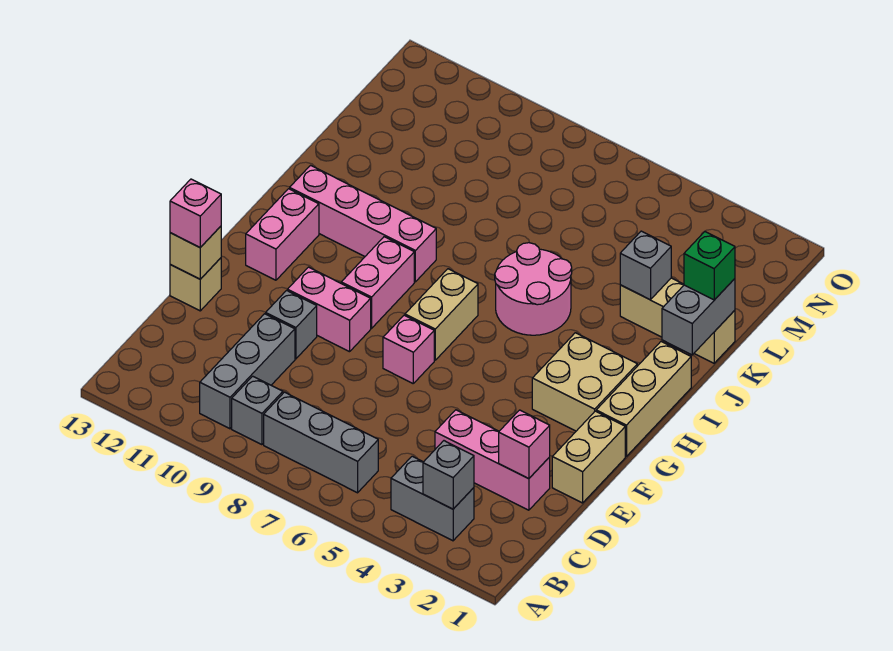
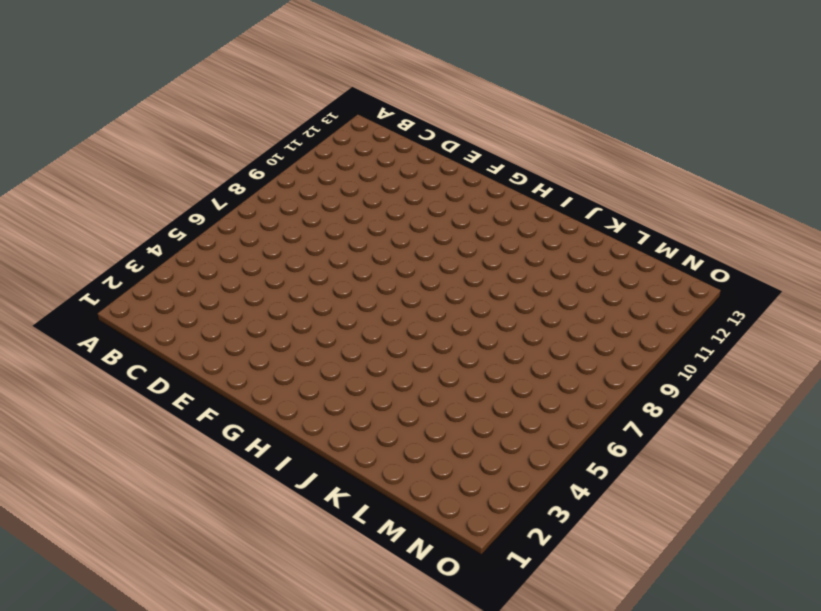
none -> grey 1x2 brick [391,456,474,541]
none -> grey 1x3 brick [264,392,378,493]
none -> grey 1x1 brick [232,376,283,445]

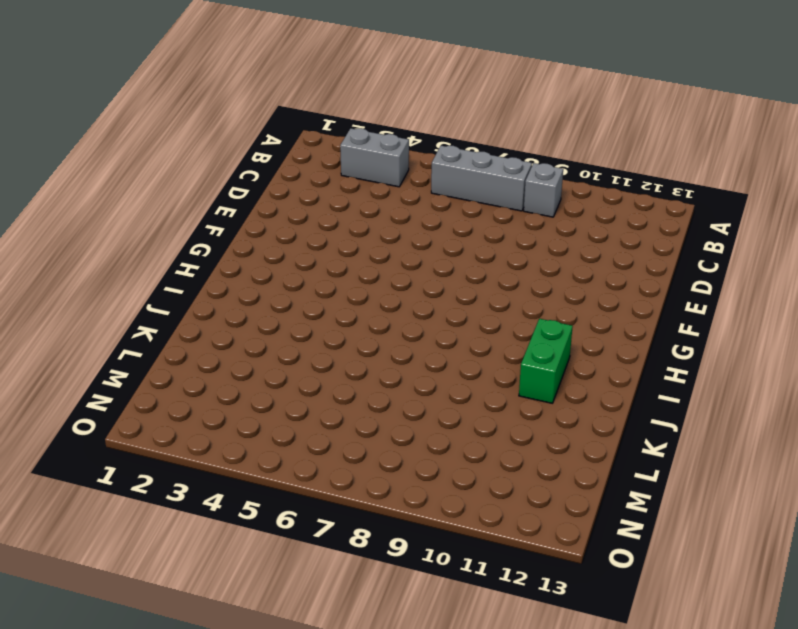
green 1x2 brick [519,319,573,403] -> pink 1x4 brick [290,165,436,282]
none -> grey 1x3 brick [200,314,295,429]
none -> pink 1x3 brick [435,410,550,510]
none -> tan 1x2 brick [552,411,625,503]

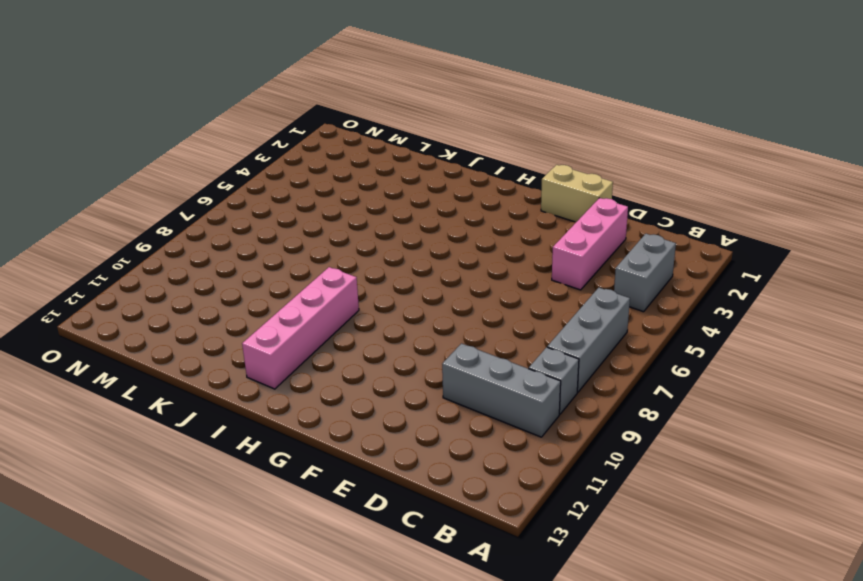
none -> grey 1x1 brick [266,290,317,359]
none -> tan 1x1 brick [170,258,221,311]
none -> pink 1x1 brick [383,315,434,383]

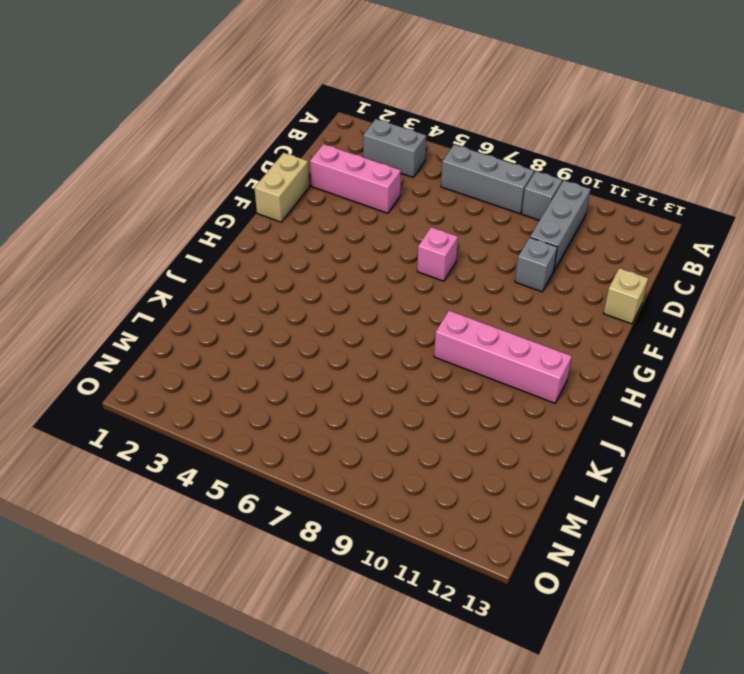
none -> pink 1x2 brick [288,267,371,352]
none -> tan 1x3 brick [596,342,691,456]
none -> tan 2x2 brick [532,333,637,431]

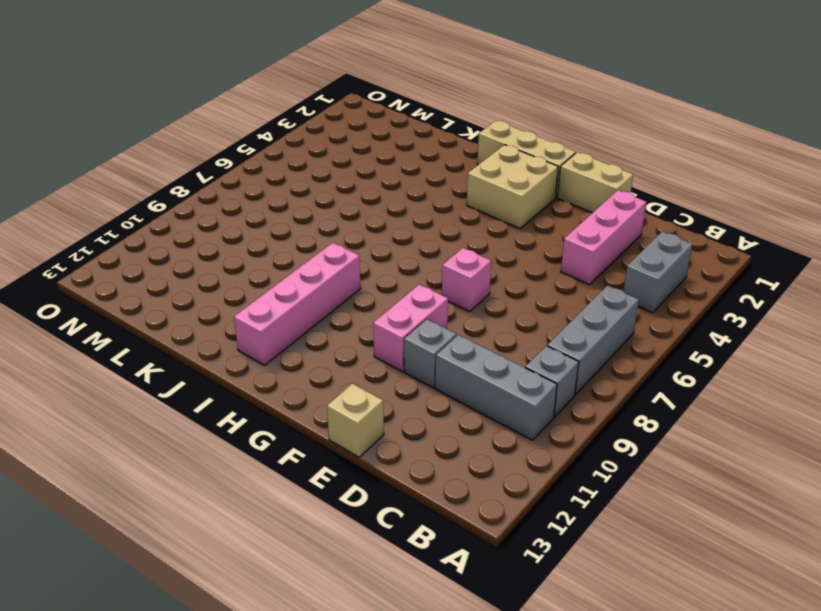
none -> tan 1x2 brick [405,269,478,360]
none -> pink 1x2 brick [341,237,414,328]
none -> pink 1x2 brick [246,189,319,280]

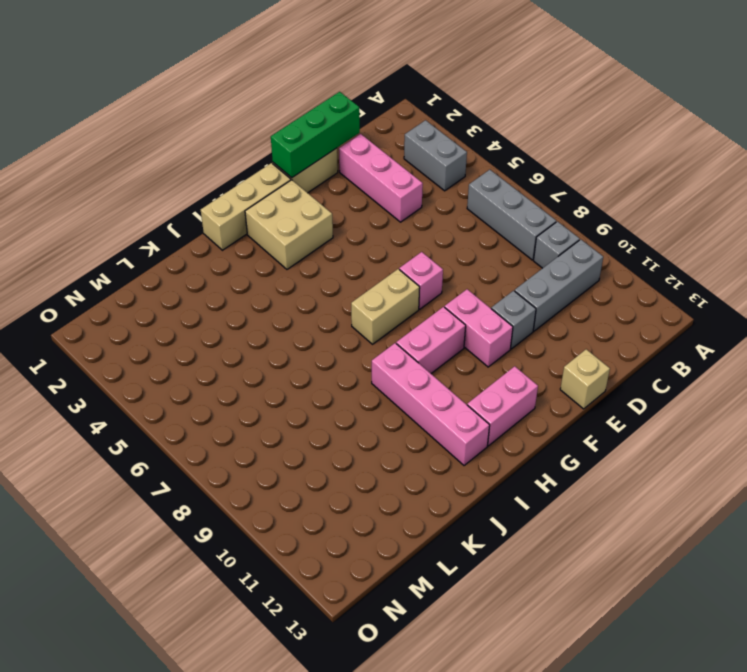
green 1x3 brick [271,92,360,178] -> none
none -> pink 2x2 round brick [495,243,572,335]
none -> tan 1x3 brick [620,278,735,363]
none -> grey 1x1 brick [423,441,474,509]

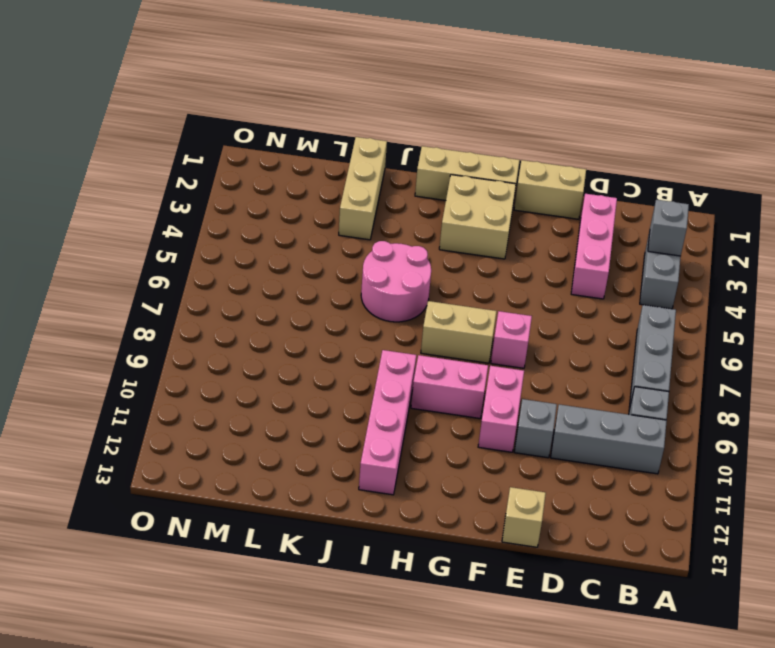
none -> pink 1x2 brick [246,189,319,280]
none -> pink 1x1 brick [499,410,550,479]
none -> tan 1x1 brick [170,226,221,279]

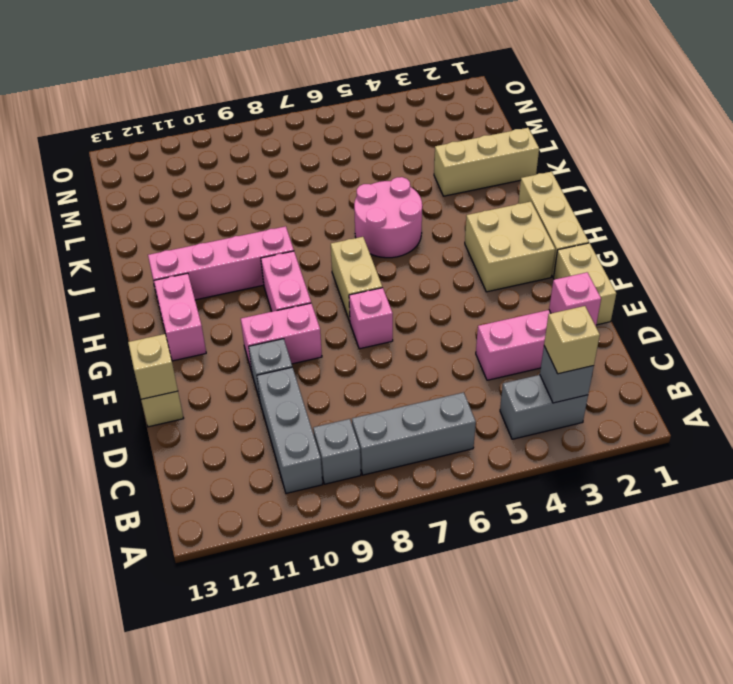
tan 1x1 brick [544,306,600,374] -> none
none -> grey 1x2 brick [662,279,735,355]
none -> grey 1x1 brick [620,231,671,300]
none -> pink 1x1 brick [170,179,221,247]

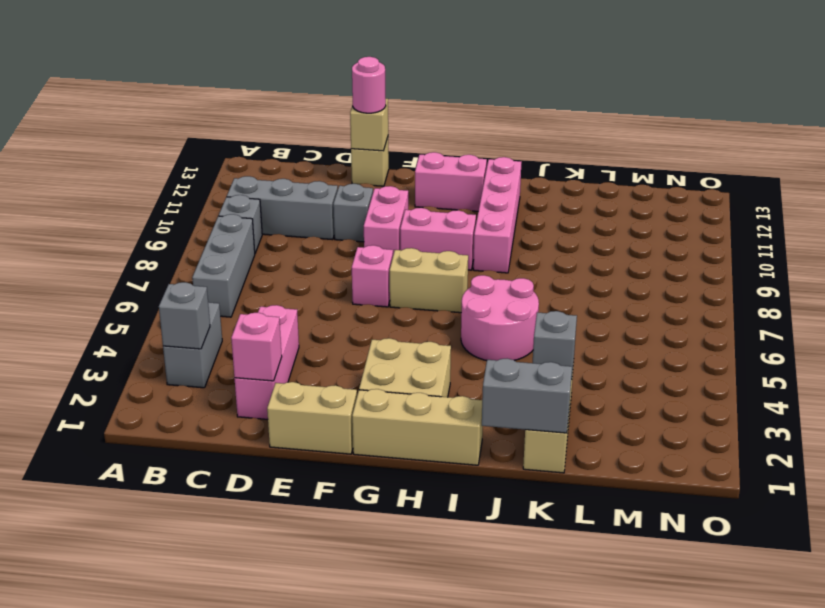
pink 1x1 round brick [352,57,386,113] -> pink 1x1 brick [170,179,221,247]
none -> green 1x1 brick [684,232,735,300]

